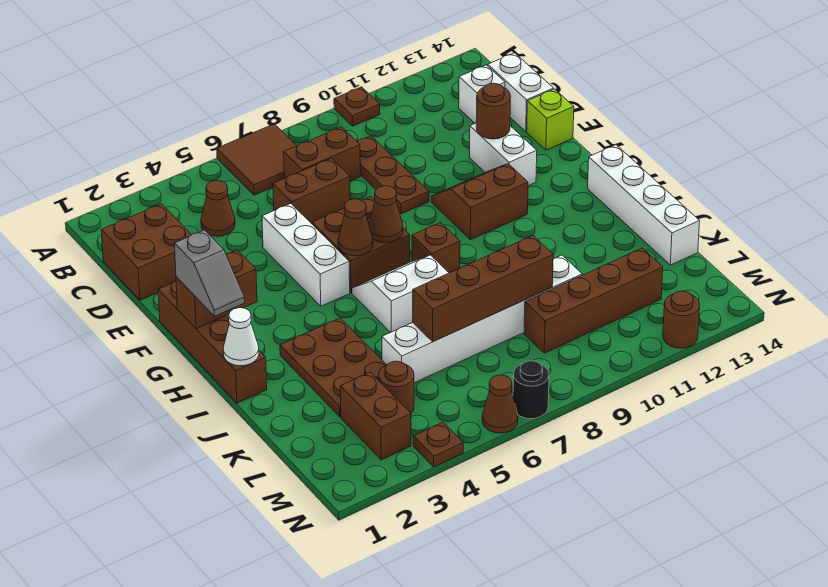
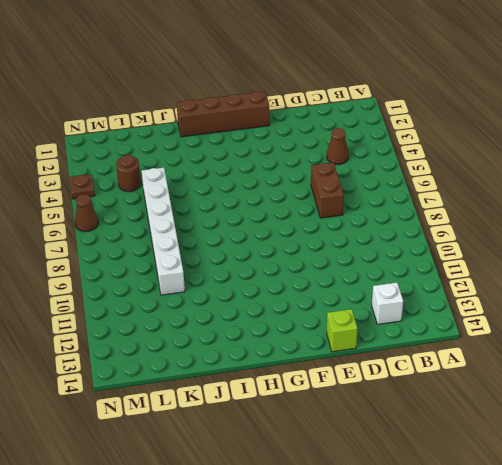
none -> brown 2x2 tile [217,124,297,195]
none -> brown 1x1 plate [334,87,380,126]
none -> brown 2x2 brick [101,204,191,300]
none -> brown 1x2 brick [284,127,360,181]

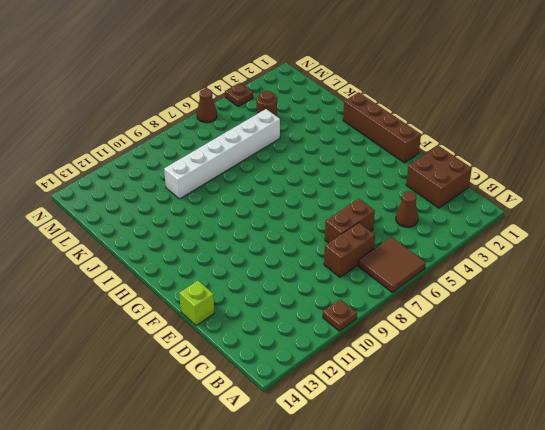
none -> brown 1x3 plate [358,136,429,214]
none -> white 1x1 brick [459,65,505,123]
none -> white 1x2 brick [488,53,554,132]
none -> white 1x3 brick [262,203,350,306]

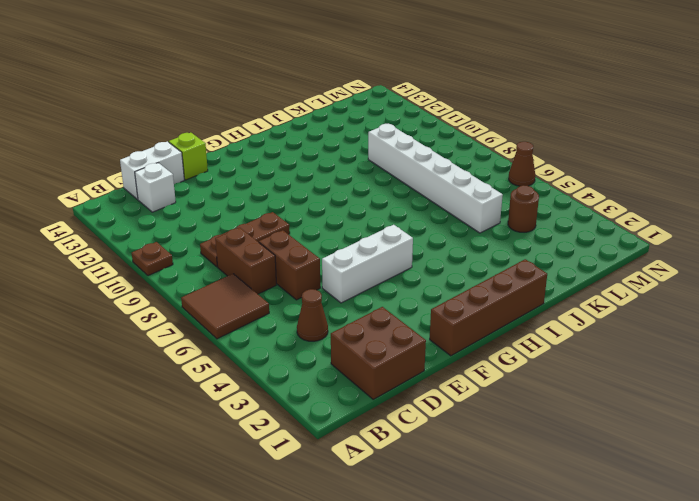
none -> white 1x2 brick [469,123,537,186]
none -> brown 2x2 brick [312,197,410,293]
none -> brown 2x2 slope [431,164,528,240]
none -> white 2x2 slope [352,255,449,333]

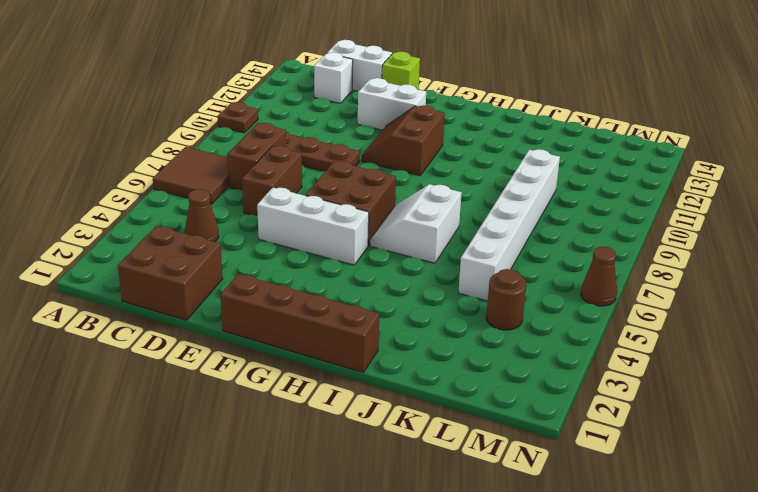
none -> brown 1x1 brick [412,223,460,273]
none -> white 1x4 brick [588,145,700,265]
none -> brown 2x3 plate [280,318,386,417]
none -> brown 1x2 brick [340,372,411,460]

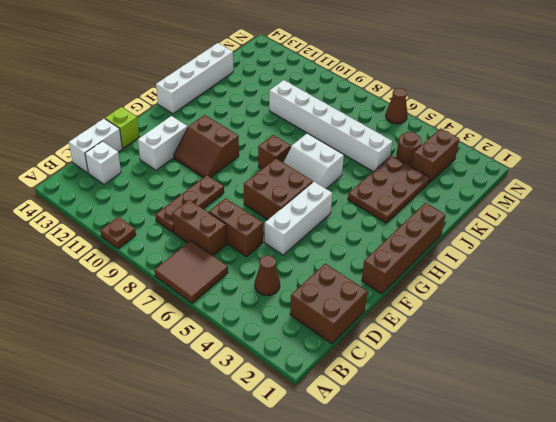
none -> brown 1x4 brick [524,248,663,353]
none -> brown 1x1 plate [413,422,463,467]
none -> black 1x1 round brick [513,361,549,419]
none -> brown 1x1 round brick [663,291,699,348]

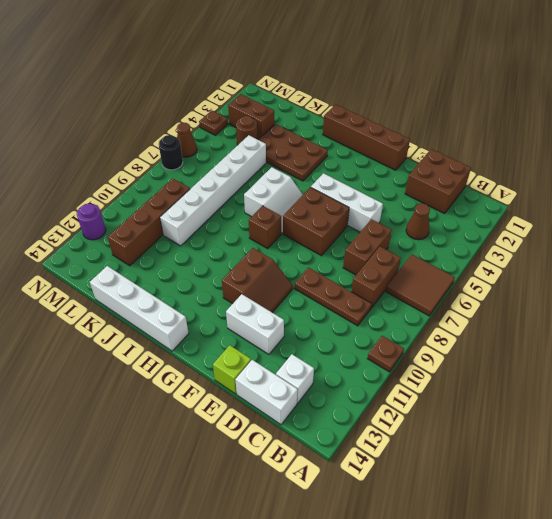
purple 1x1 round brick [77,204,106,240] -> brown 1x1 round brick [663,291,699,348]
none -> brown 1x1 round brick [476,83,510,139]
none -> brown 1x2 brick [176,250,257,329]
none -> brown 1x1 cone [338,199,373,256]
none -> brown 1x1 cone [369,186,403,243]

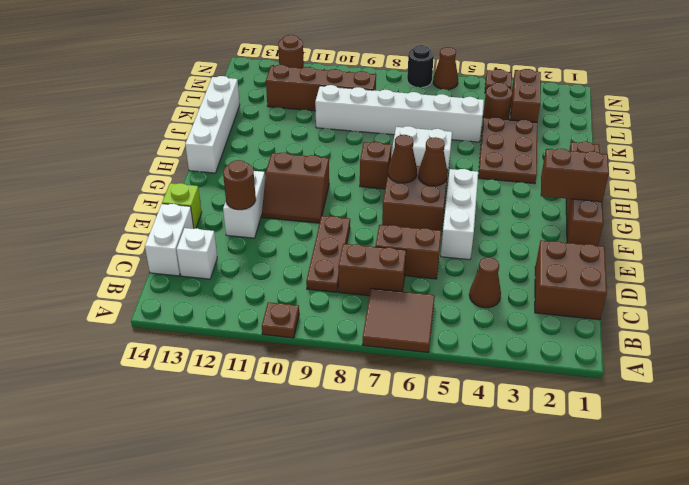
none -> white 1x1 cone [223,308,259,366]
none -> brown 1x4 brick [413,236,553,342]
none -> grey 1x2 slope [174,230,245,316]

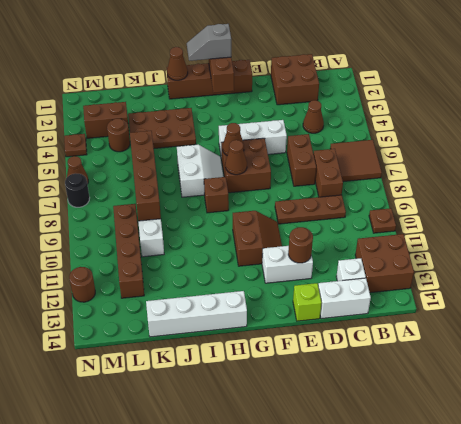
brown 2x2 brick [355,234,414,293] -> none
brown 1x1 cone [167,47,188,80] -> white 1x1 cone [223,308,259,366]

